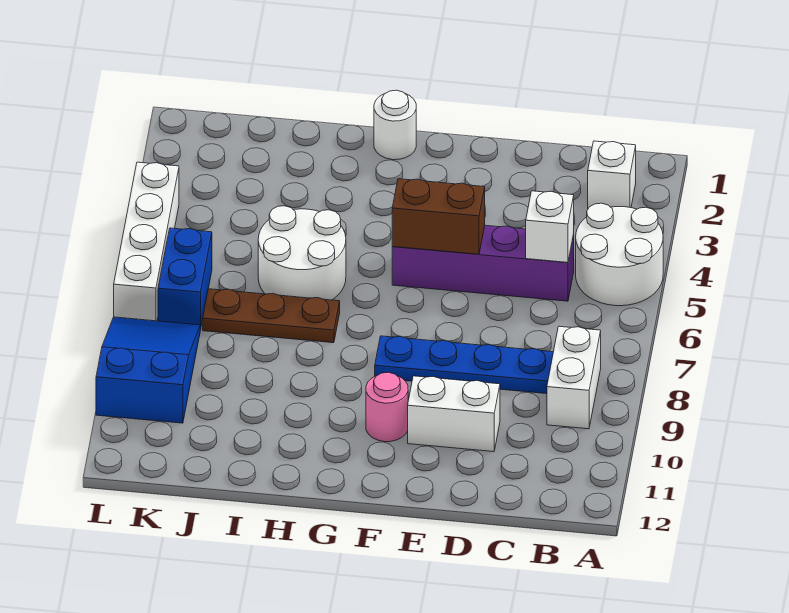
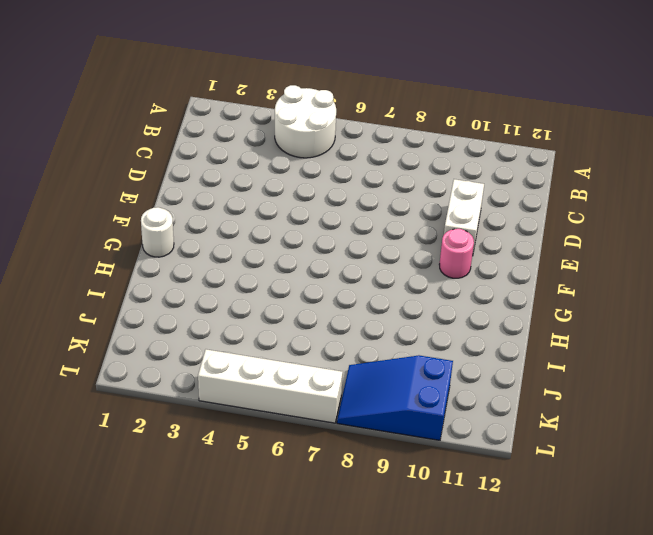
none -> white 1x1 brick [588,141,636,208]
none -> white 1x2 brick [547,326,601,429]
none -> purple 1x4 brick [392,225,574,301]

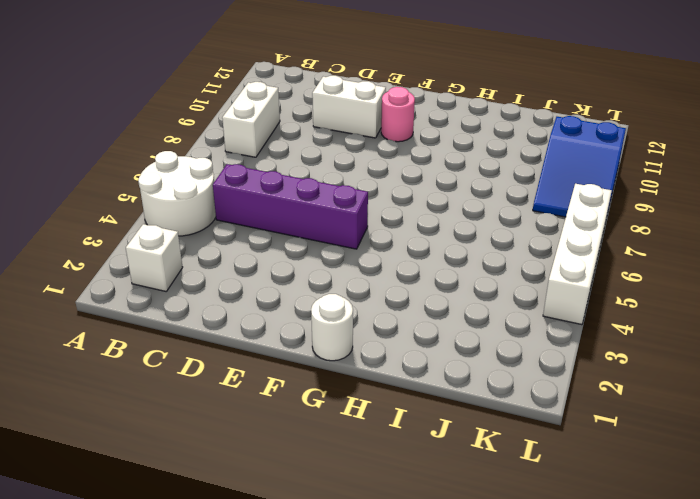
none -> blue 1x4 plate [375,336,553,394]
none -> white 2x2 round brick [258,206,346,300]
none -> brown 1x3 plate [203,289,340,343]

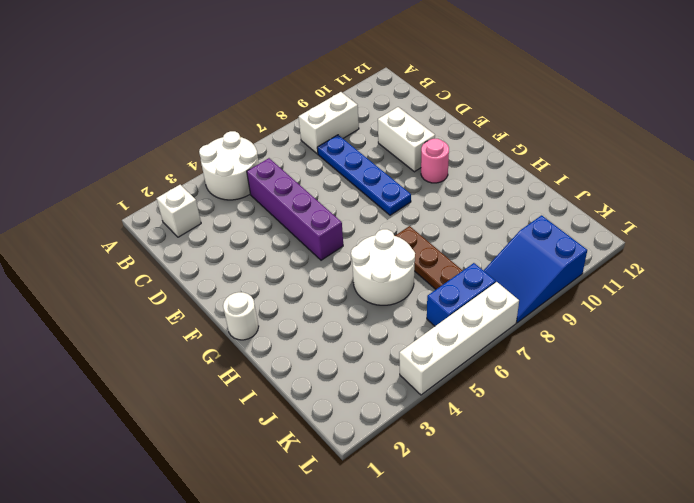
none -> white 1x1 brick [526,191,574,262]
none -> brown 1x2 brick [392,179,485,254]

